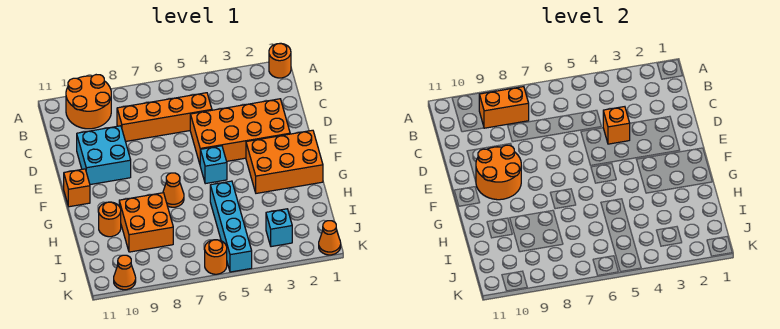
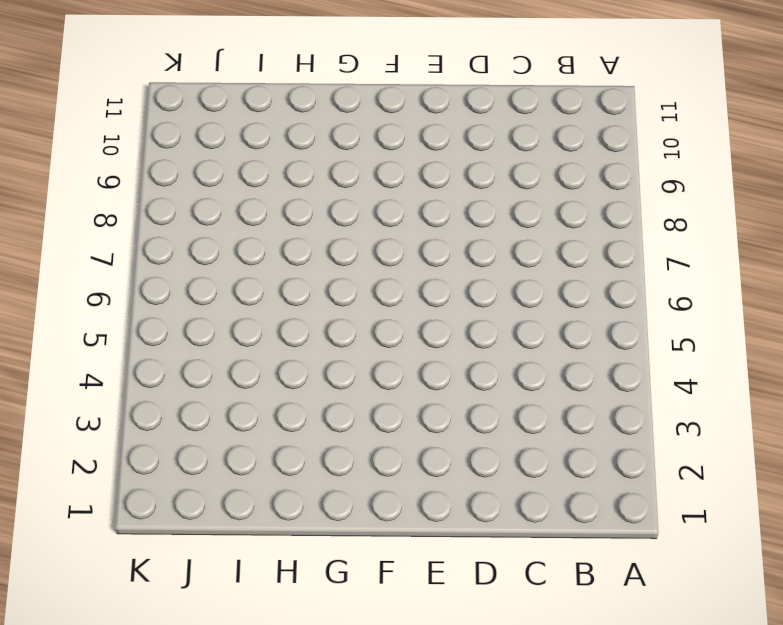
none -> orange 1x1 round brick [269,43,291,78]
none -> orange 2x2 round brick [66,75,111,129]
none -> orange 1x4 brick [117,93,212,141]

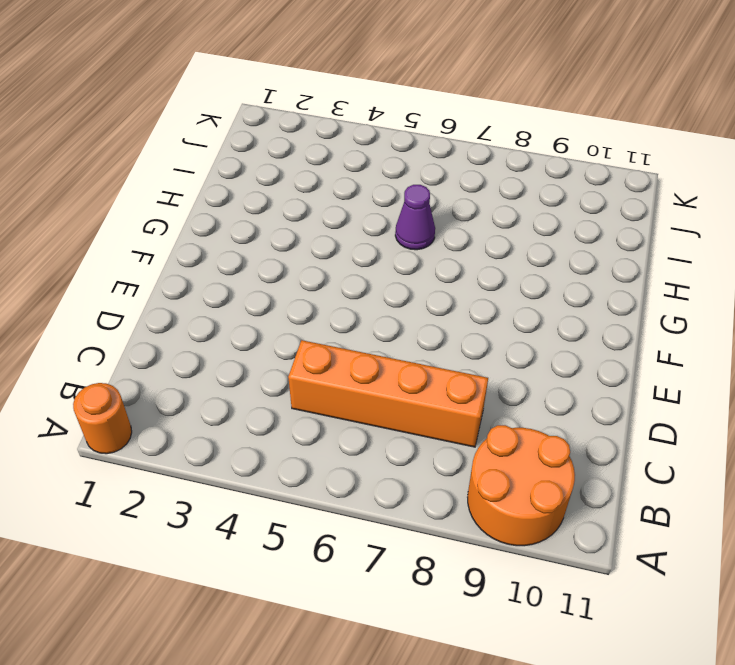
purple 1x1 cone [395,185,435,250] -> none
none -> orange 2x4 brick [190,99,290,164]
none -> cyan 2x2 brick [77,126,131,185]
none -> orange 2x3 brick [246,130,323,193]

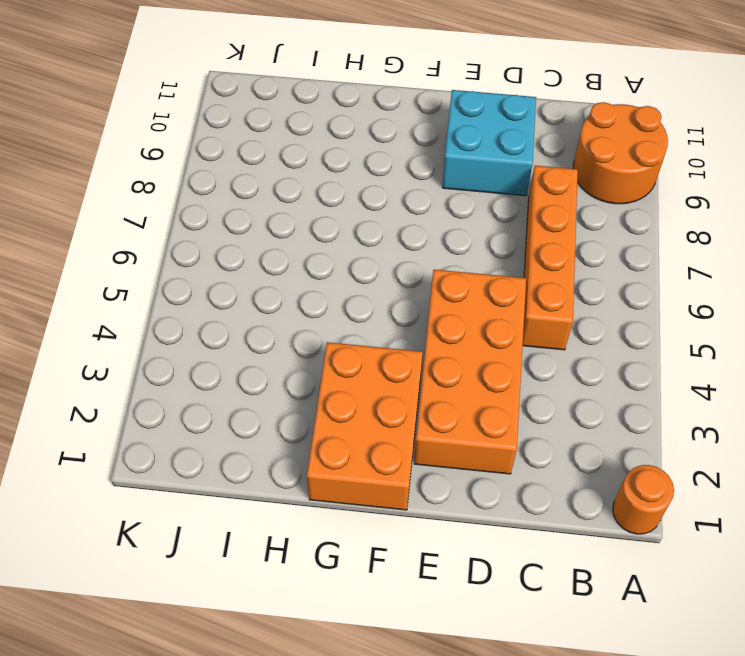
none -> cyan 1x1 brick [200,146,227,184]
none -> orange 1x1 brick [64,169,90,207]
none -> orange 1x1 cone [163,173,184,207]

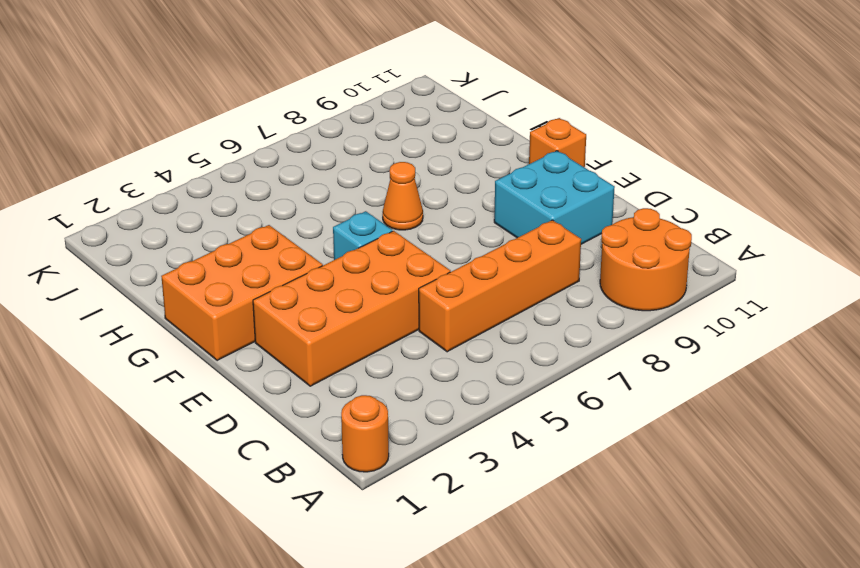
none -> cyan 1x4 brick [210,181,252,272]
none -> orange 2x2 brick [119,193,173,252]
none -> orange 1x1 round brick [99,202,121,237]

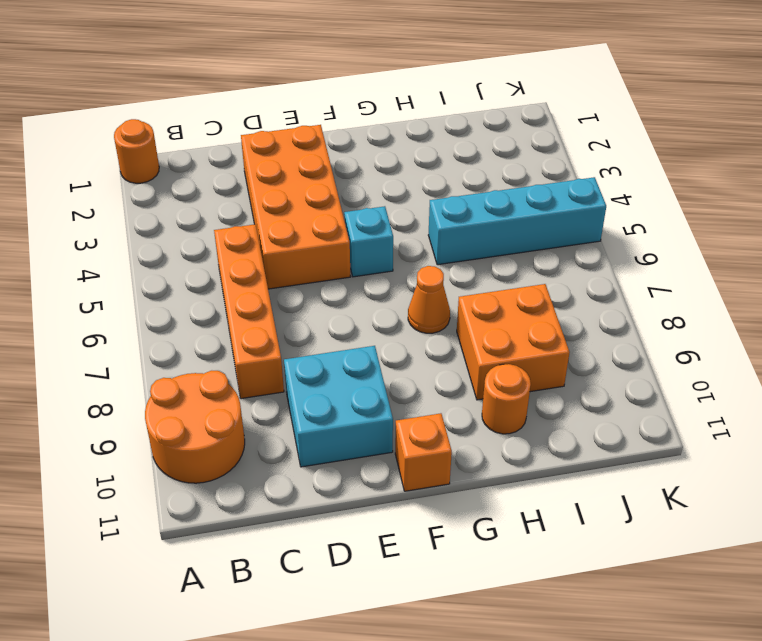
none -> orange 2x3 brick [246,130,323,193]
none -> cyan 1x1 brick [266,209,292,247]
none -> orange 1x1 cone [319,221,341,255]

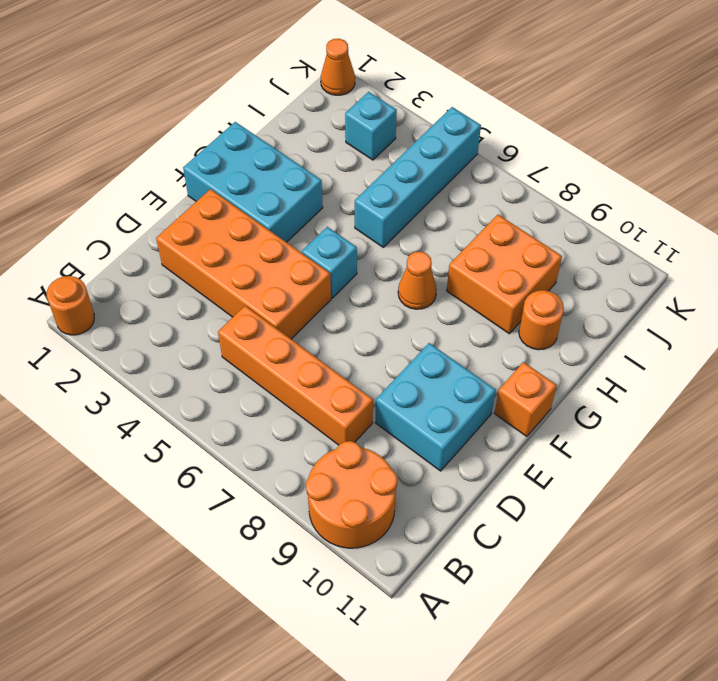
cyan 2x3 brick [183,122,323,242] -> orange 2x3 brick [246,130,323,193]
none -> orange 1x1 round brick [205,240,227,274]
none -> orange 1x1 cone [114,255,136,290]
none -> orange 1x2 brick [479,87,529,128]

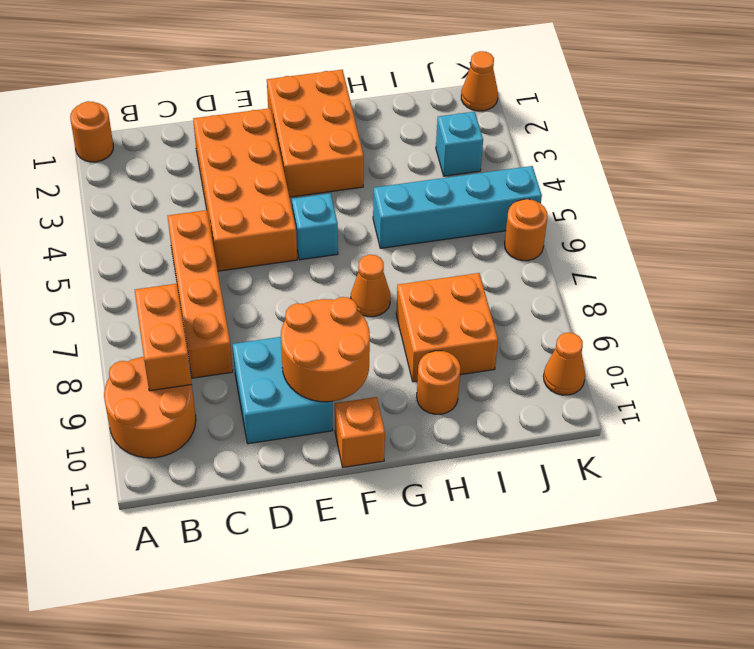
none -> orange 1x1 brick [603,107,630,144]

